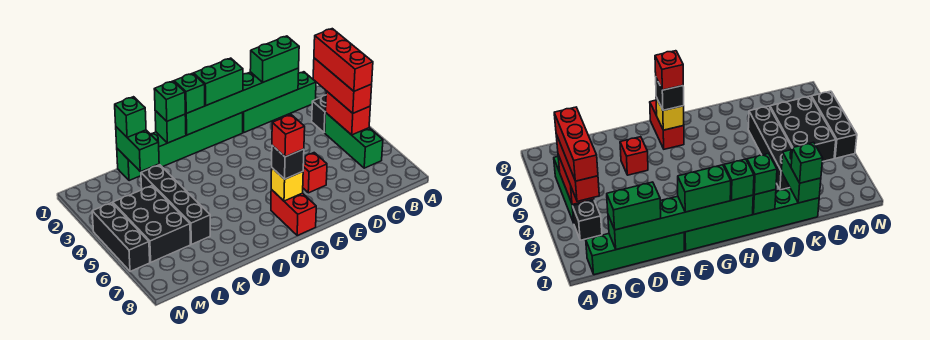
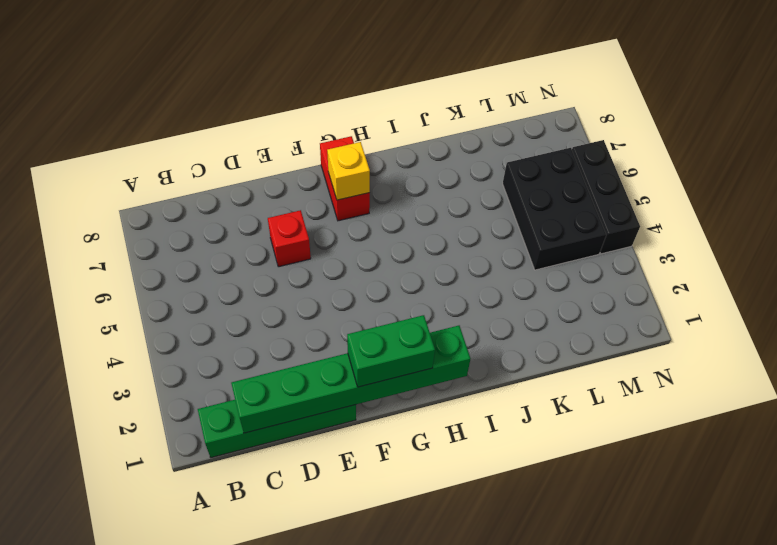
none -> black 1x1 brick [312,95,326,133]
none -> green 1x3 brick [325,113,383,168]
none -> green 1x6 brick [117,112,243,181]

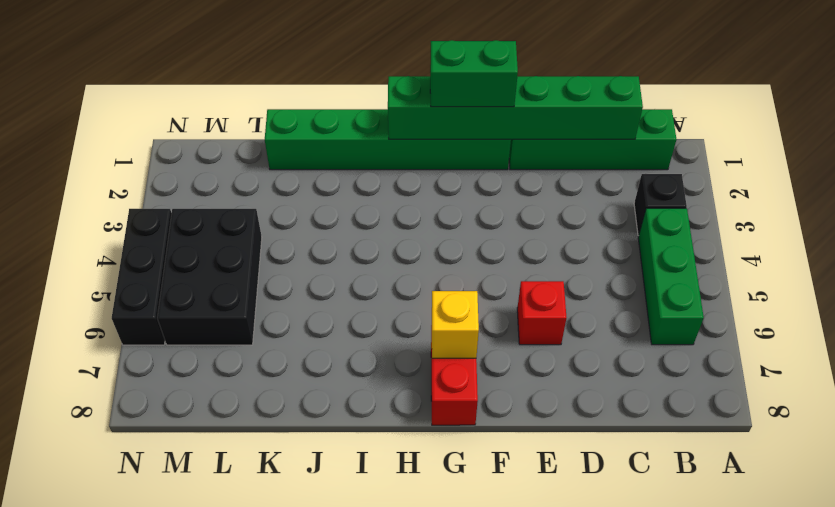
none -> black 1x4 brick [141,165,210,244]
none -> red 1x2 brick [326,91,370,135]
none -> green 1x1 brick [155,111,186,143]

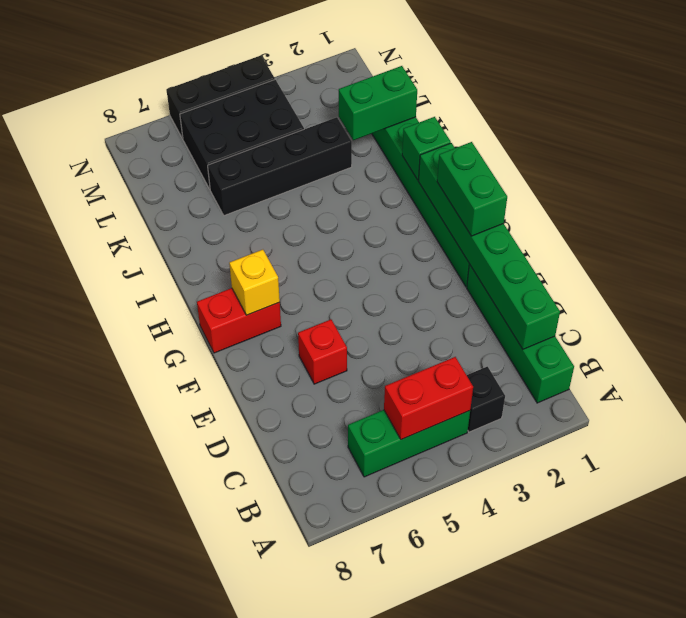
none -> red 1x3 brick [313,58,372,113]
none -> green 1x2 brick [250,36,299,83]
none -> black 1x1 brick [272,145,304,179]

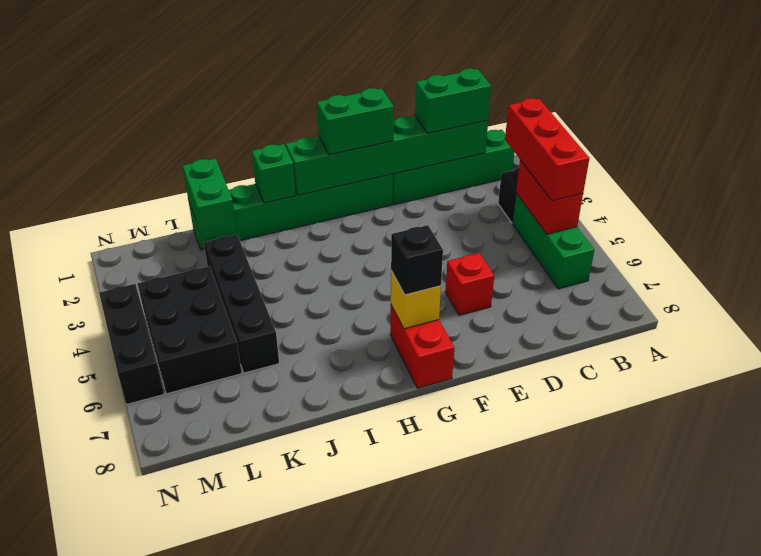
none -> green 1x1 brick [174,73,205,113]
none -> green 1x1 brick [154,81,185,121]
none -> green 1x1 brick [115,97,146,137]

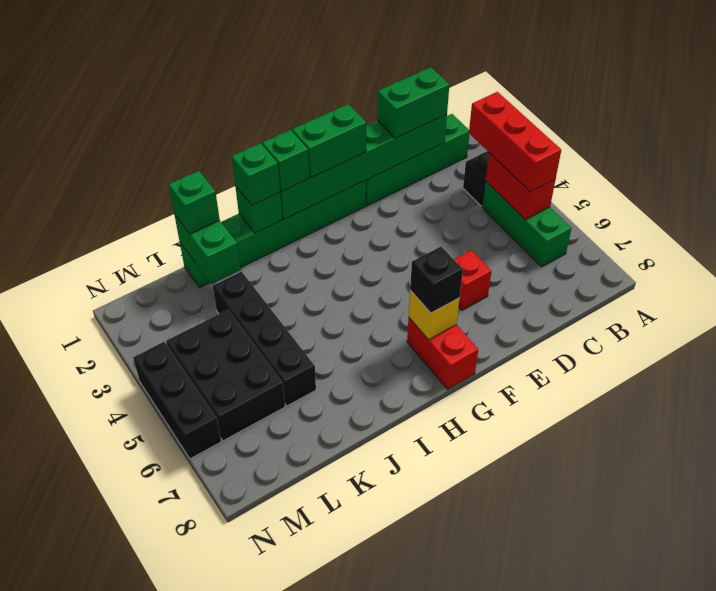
none -> red 1x3 brick [314,29,373,91]
none -> red 1x1 brick [272,115,305,157]

